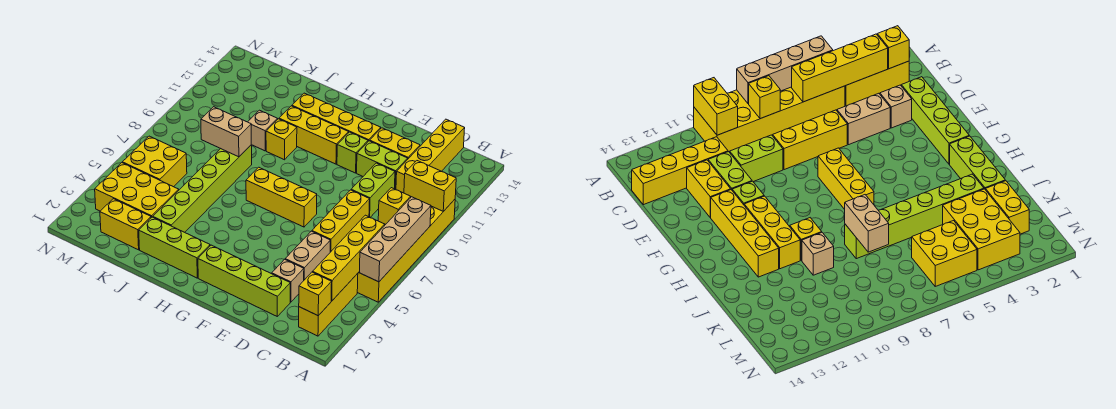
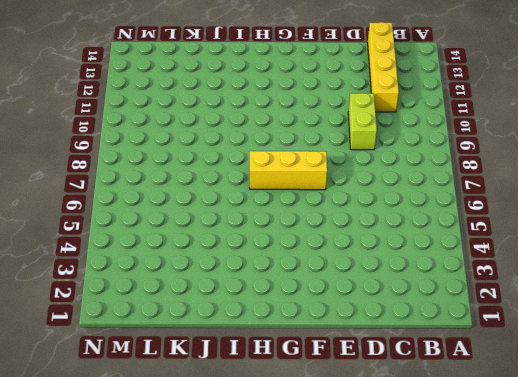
none -> yellow 2x6 brick [357,199,455,302]
none -> yellow 1x3 brick [299,273,358,336]
none -> lime 1x4 brick [198,245,290,316]

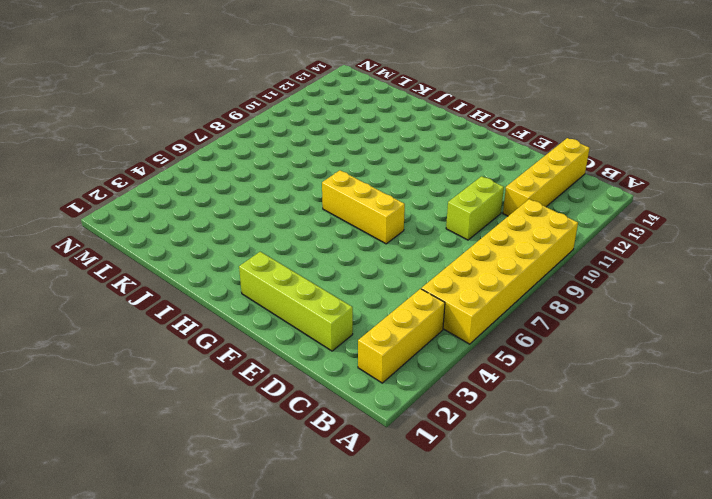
none -> tan 1x1 brick [272,259,304,302]
none -> tan 1x2 brick [285,231,330,280]
none -> yellow 1x3 brick [312,190,370,252]

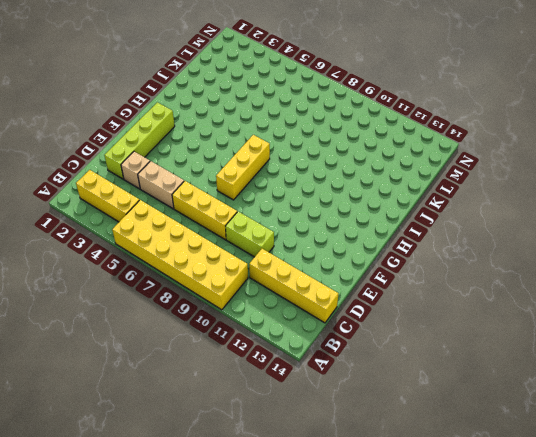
none -> lime 1x2 brick [357,141,408,190]
none -> yellow 1x2 brick [370,128,420,159]
none -> lime 1x1 brick [337,132,368,173]

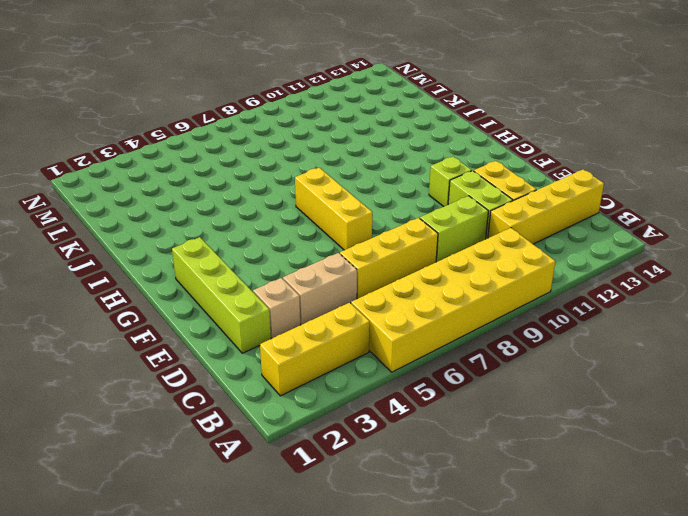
none -> yellow 1x4 brick [292,93,381,141]
none -> yellow 1x3 brick [279,106,349,164]
none -> lime 1x3 brick [139,217,210,278]

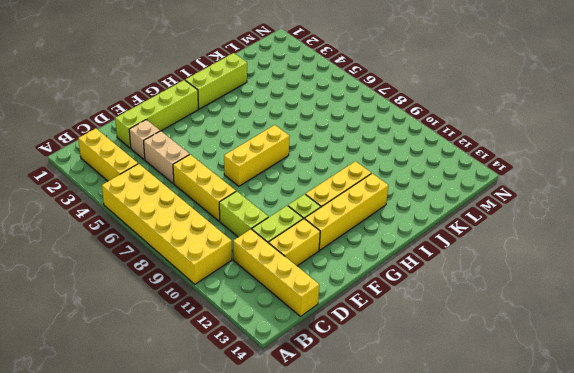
none -> yellow 1x1 brick [266,119,297,160]
none -> lime 1x6 brick [153,145,252,232]
none -> tan 1x1 brick [248,110,278,151]

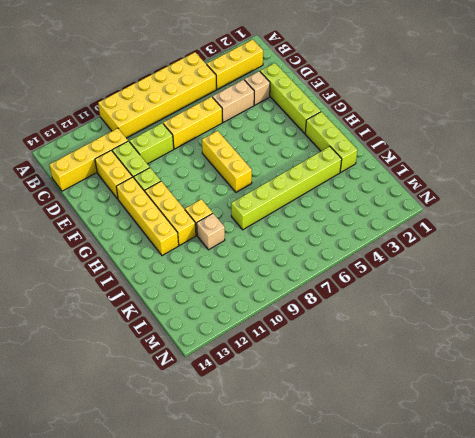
none -> yellow 1x2 brick [100,199,151,250]
none -> yellow 2x3 brick [95,163,179,218]
none -> yellow 2x2 brick [122,136,187,187]

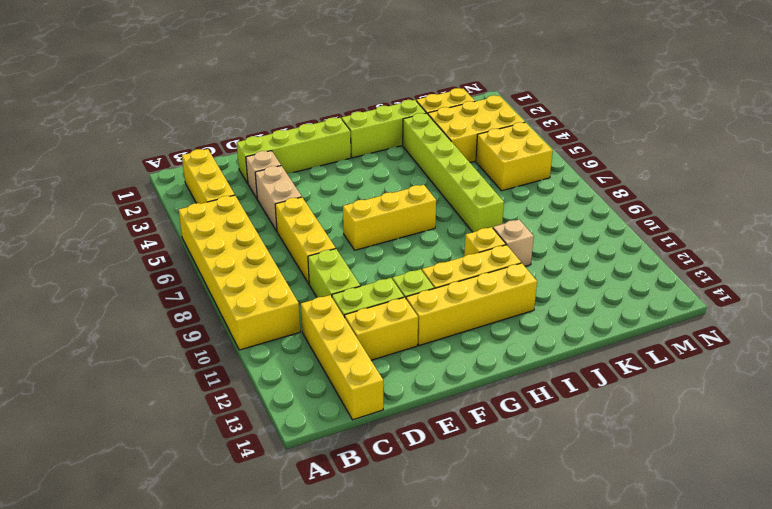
none -> tan 1x4 brick [360,197,431,282]
none -> yellow 1x2 brick [404,161,456,211]
none -> yellow 1x1 brick [299,272,332,316]

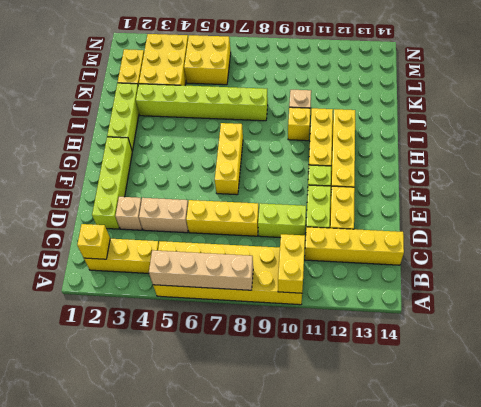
none -> yellow 1x4 brick [313,215,385,301]
none -> yellow 1x1 brick [378,188,411,224]
none -> tan 1x2 brick [201,107,251,157]

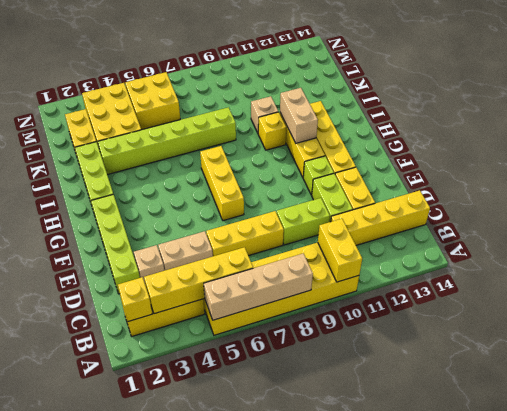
tan 1x2 brick [280,88,318,143] -> tan 1x2 brick moved to [201,107,251,157]
none -> yellow 1x1 brick [378,188,411,224]

